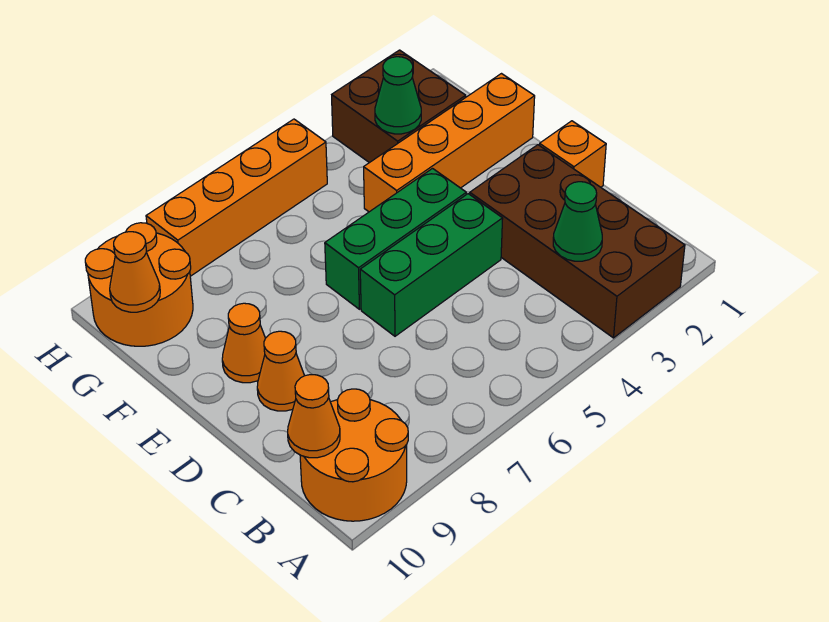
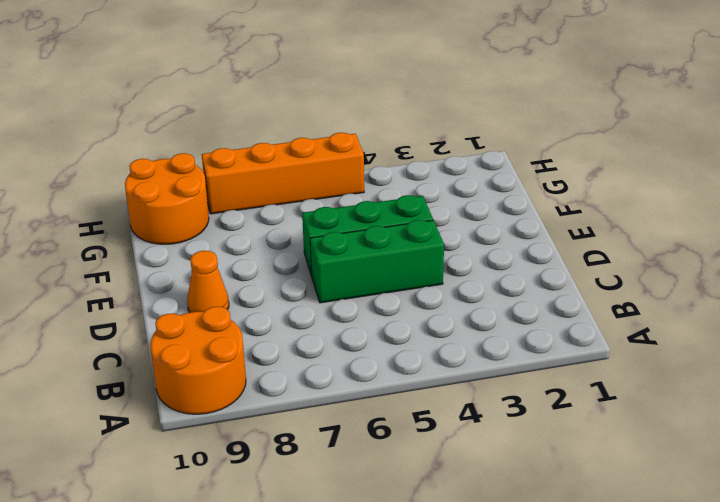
none -> brown 2x4 brick [470,145,685,338]
none -> orange 1x1 brick [539,121,606,187]
none -> orange 1x1 cone [222,303,265,383]

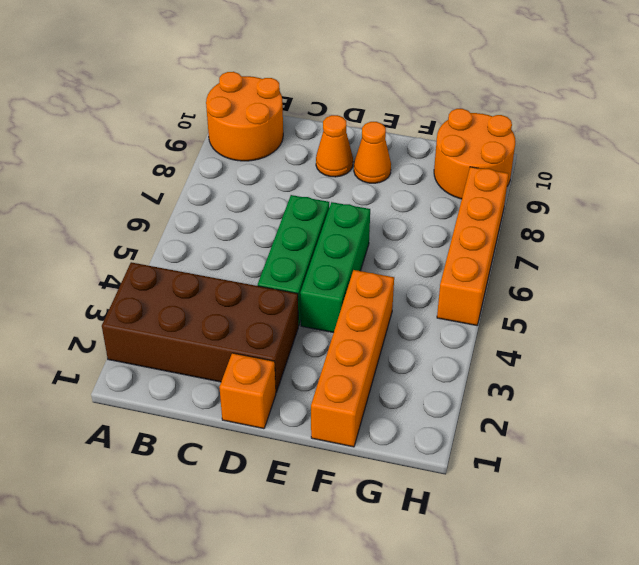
none -> brown 2x2 brick [332,50,466,163]
none -> green 1x1 cone [553,182,602,261]
none -> orange 1x1 cone [288,375,340,458]

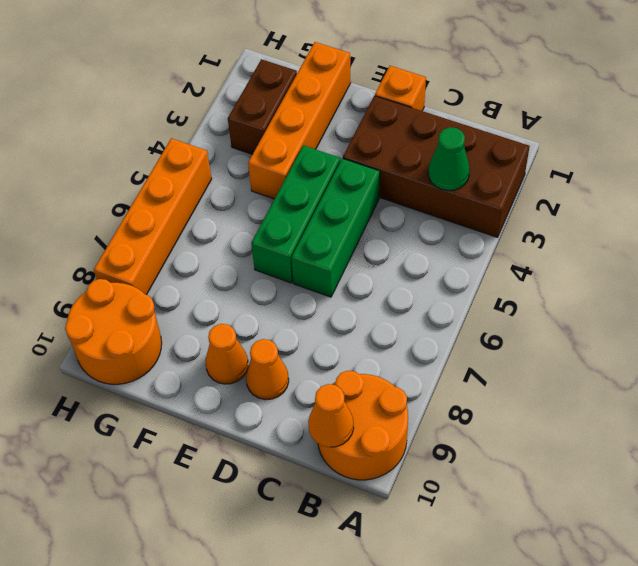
brown 1x2 brick [228,59,297,154] -> brown 2x2 brick [332,50,466,163]
none -> green 1x1 cone [375,57,421,134]
none -> orange 1x1 cone [110,232,160,312]

